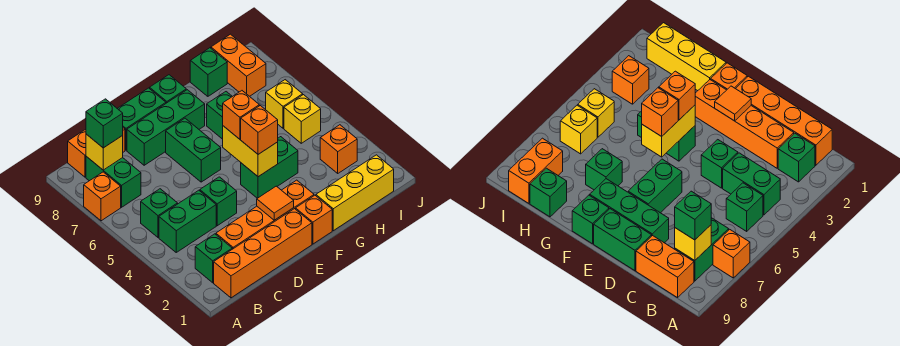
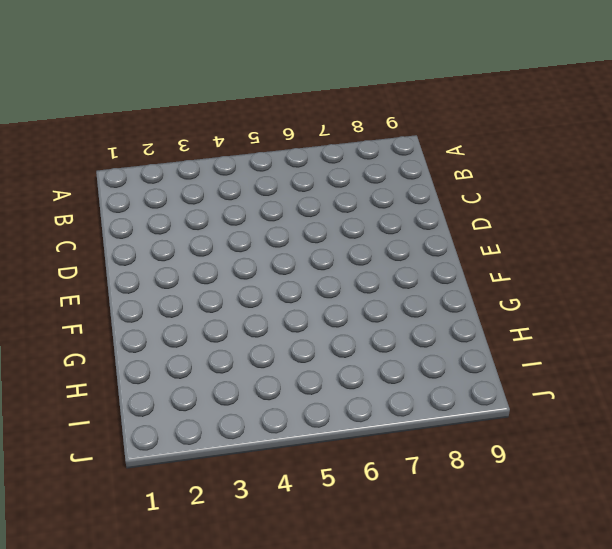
none -> orange 1x1 brick [84,172,121,221]
none -> orange 1x4 brick [214,209,312,298]
none -> green 1x1 brick [195,234,232,283]

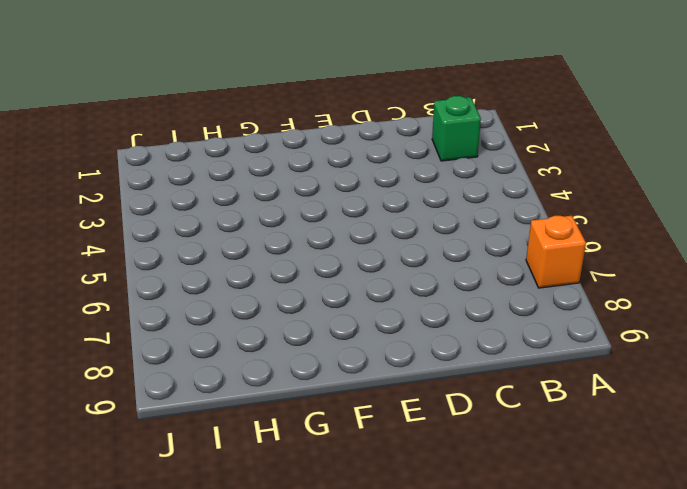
none -> orange 1x4 brick [214,209,312,298]
none -> green 1x2 brick [159,190,216,252]
none -> green 1x1 brick [141,189,178,237]

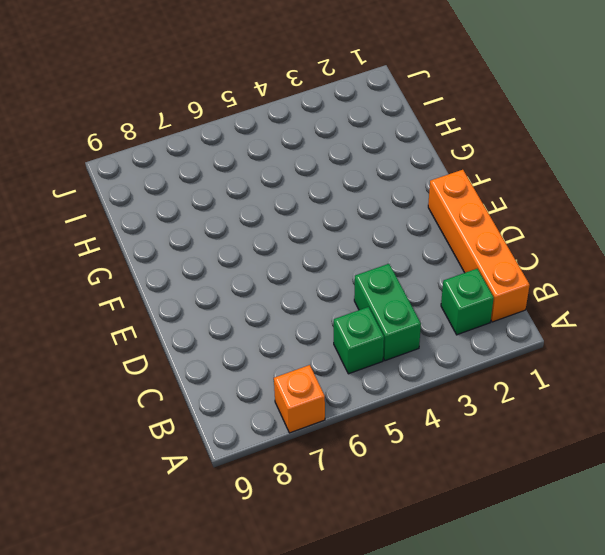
none -> green 1x2 brick [86,156,141,207]
none -> orange 1x2 brick [68,128,125,177]
none -> orange 1x4 brick [216,180,314,249]

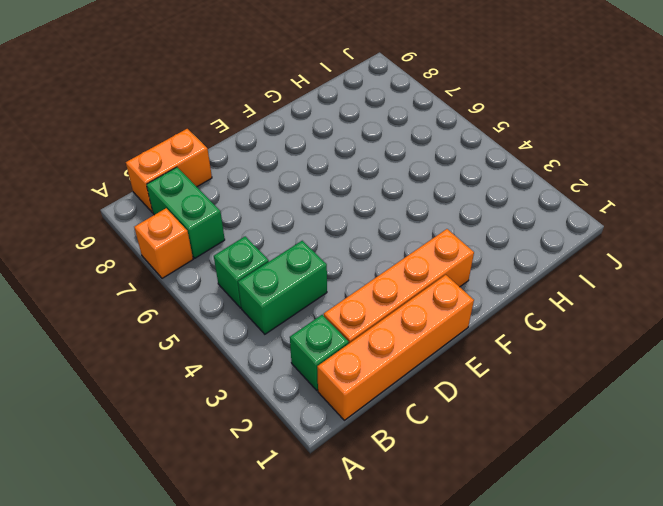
none -> green 1x1 brick [200,177,237,226]
none -> green 1x3 brick [127,90,205,165]
none -> green 1x2 brick [117,88,166,150]

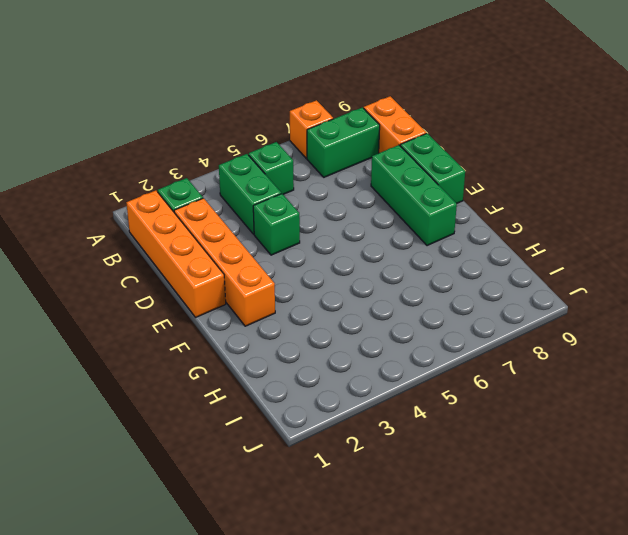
none -> green 1x2 brick [166,118,221,182]
none -> orange 1x1 brick [296,195,332,244]
none -> green 1x2 brick [241,137,298,198]

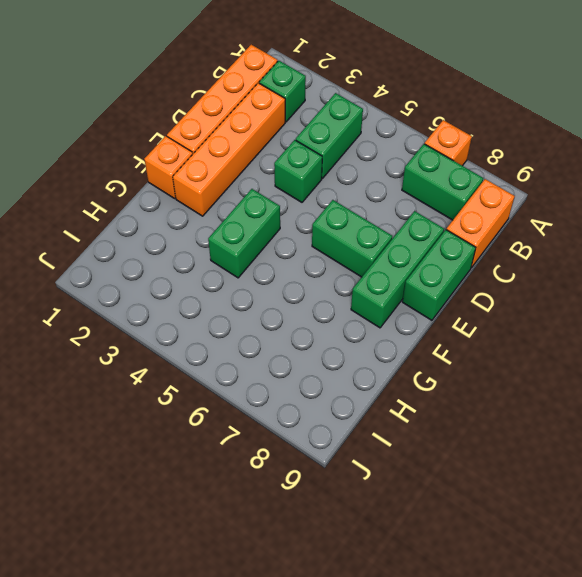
none -> green 1x1 brick [141,189,178,237]
none -> green 1x1 brick [150,75,186,103]
none -> yellow 1x3 brick [316,155,394,231]

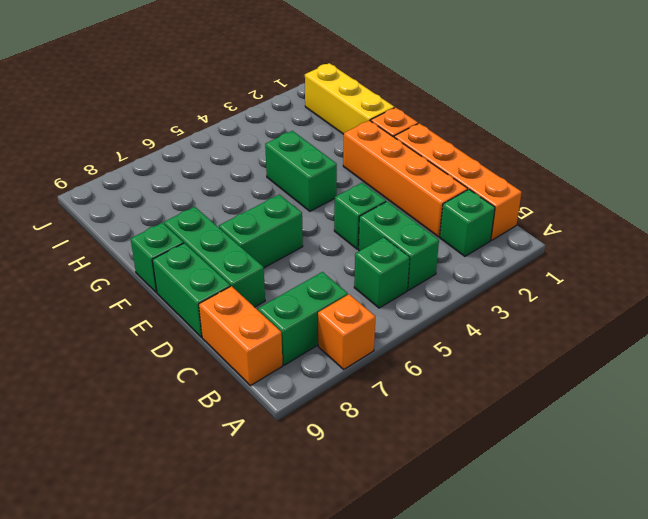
none -> green 1x1 brick [207,92,232,139]
none -> green 1x1 brick [190,48,227,96]
none -> orange 1x1 brick [320,125,357,173]

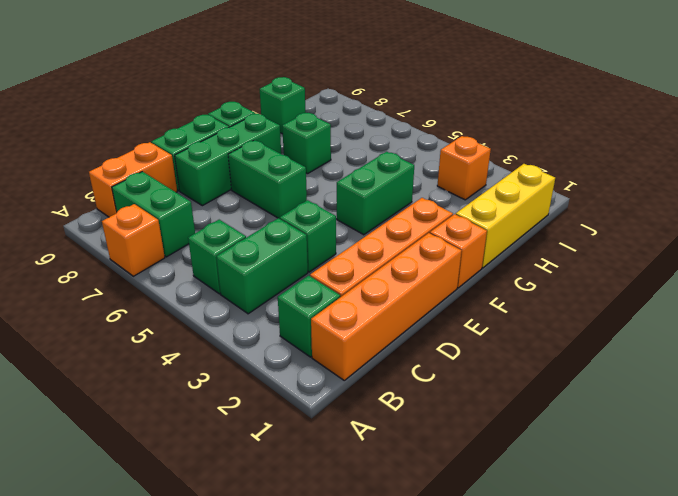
none -> yellow 1x1 brick [284,95,321,143]
none -> yellow 1x1 brick [266,80,303,128]
none -> orange 1x2 brick [211,34,266,96]

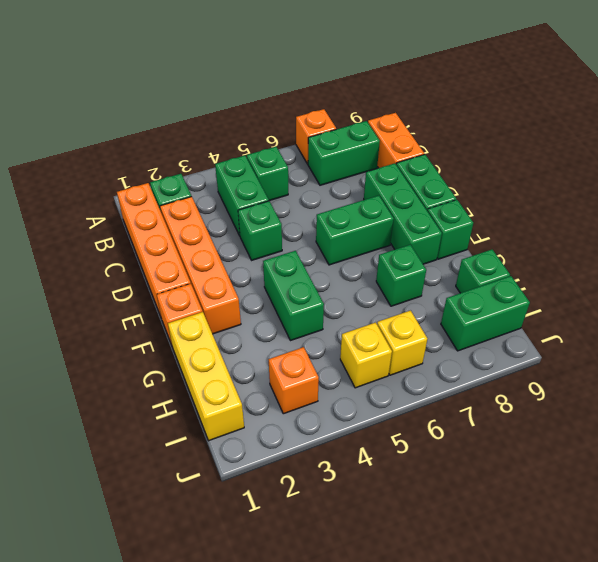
green 1x2 brick [441,276,530,351] -> orange 1x2 brick [211,34,266,96]
none -> yellow 1x1 brick [86,134,123,170]
none -> orange 1x1 tile [257,186,294,220]
none -> yellow 1x2 brick [223,126,278,177]

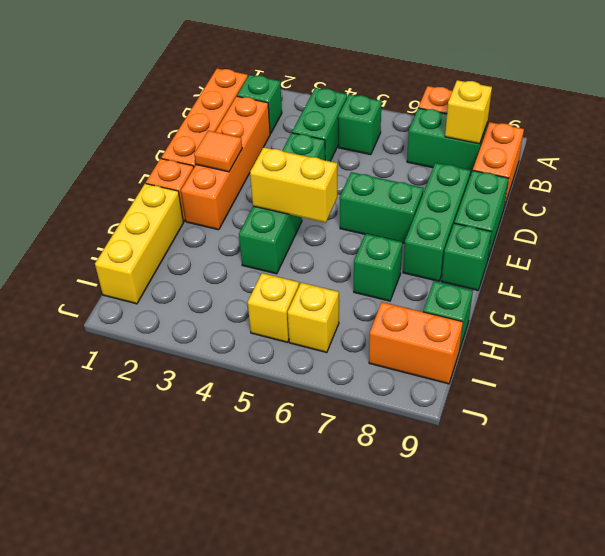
none -> orange 1x1 brick [320,125,357,173]
none -> green 1x1 brick [86,99,123,148]
none -> orange 1x1 brick [241,106,278,154]

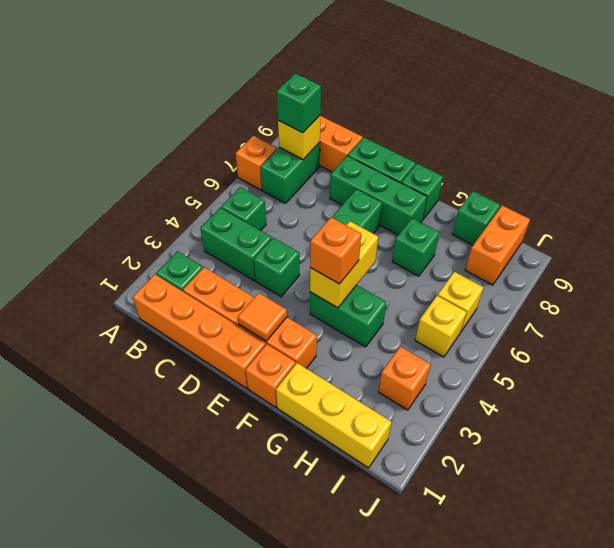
none -> orange 1x1 brick [223,91,259,139]

